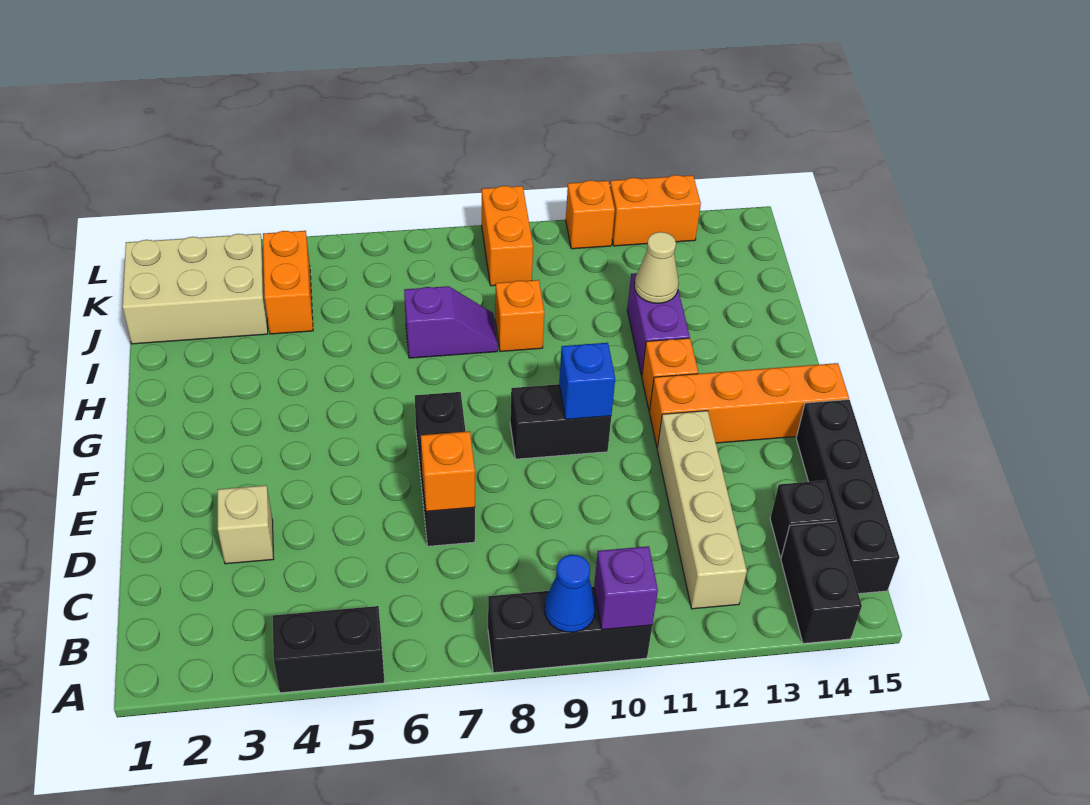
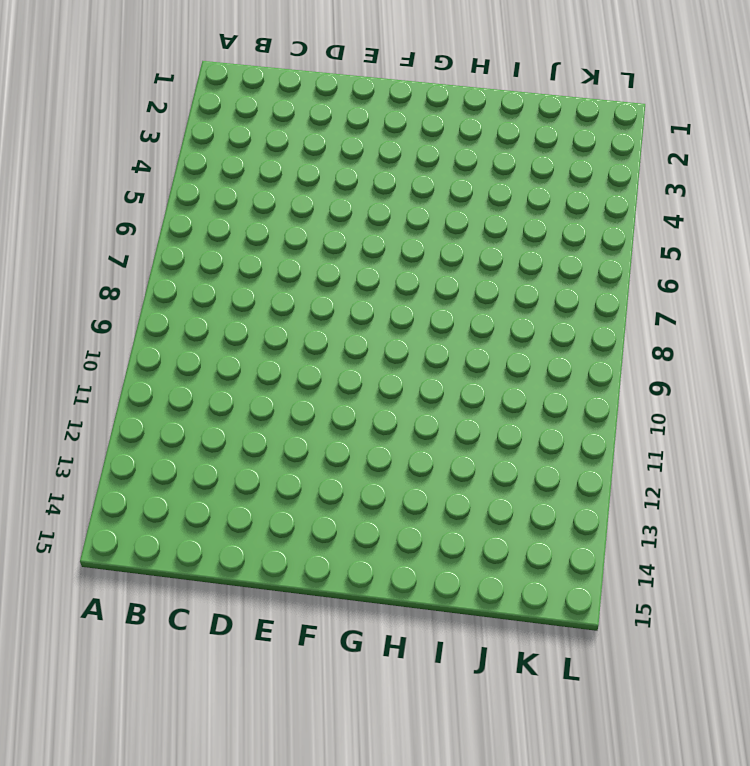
none -> black 1x2 brick [272,606,385,693]
none -> black 1x3 brick [488,587,652,673]
none -> black 1x2 brick [781,521,862,644]

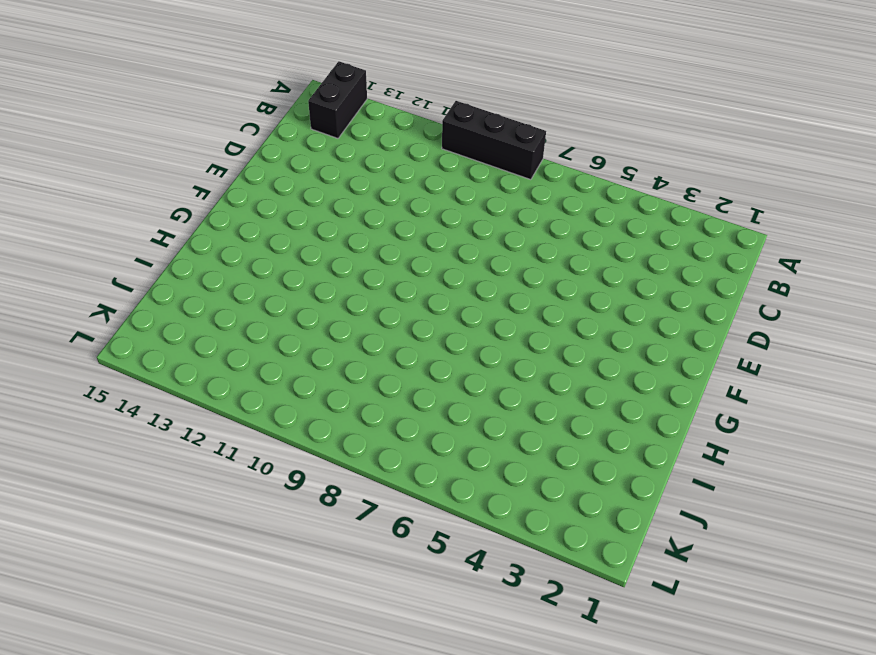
none -> black 1x2 brick [272,606,385,693]
none -> tan 1x4 brick [657,411,747,609]
none -> black 1x4 brick [796,400,899,594]

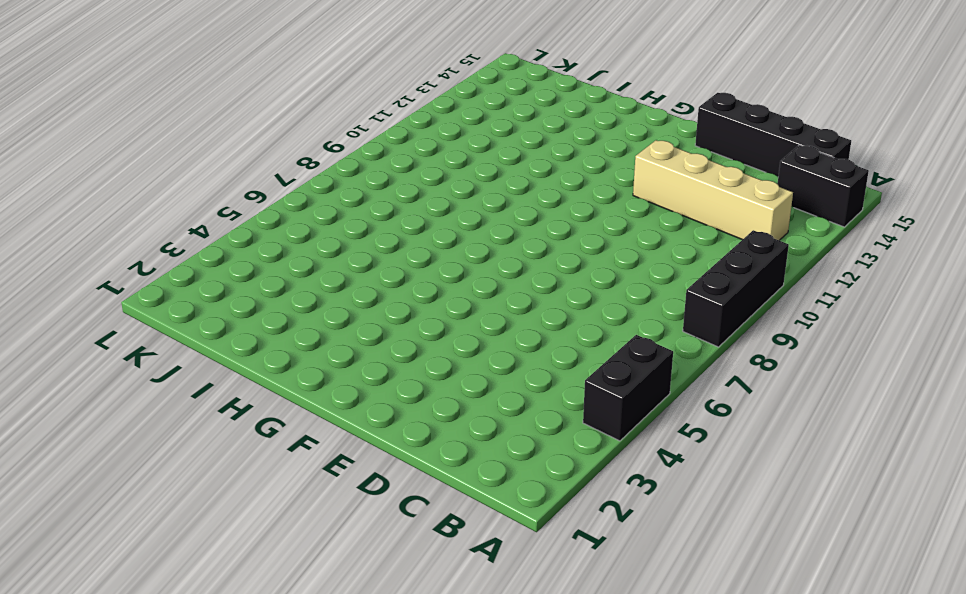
none -> black 1x1 brick [770,480,837,557]
none -> tan 1x1 brick [218,485,274,564]
none -> black 1x3 brick [415,392,475,546]

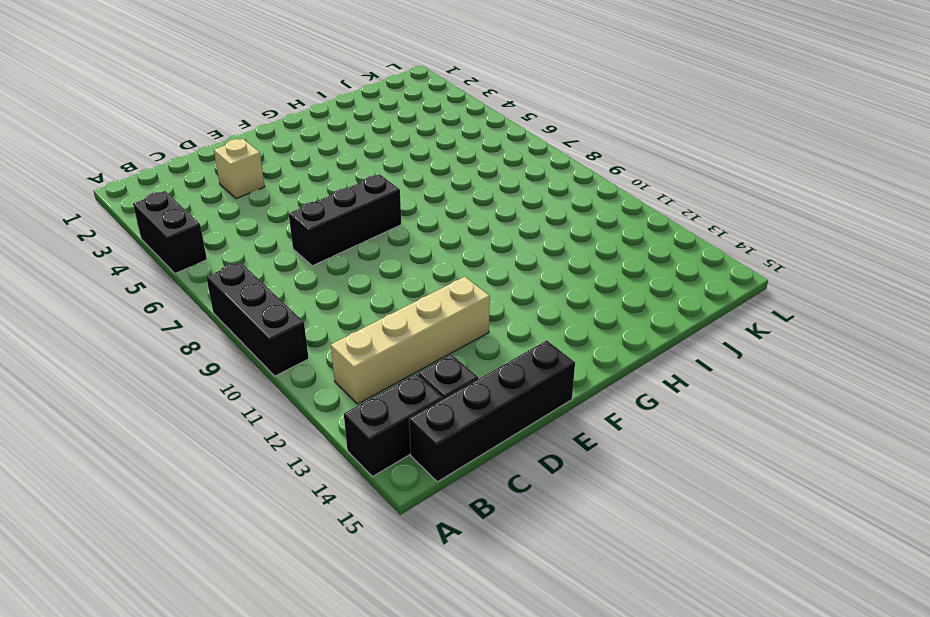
none -> black 1x2 brick [510,384,611,459]
none -> orange 1x4 brick [649,363,849,448]
none -> orange 1x1 brick [642,338,698,411]

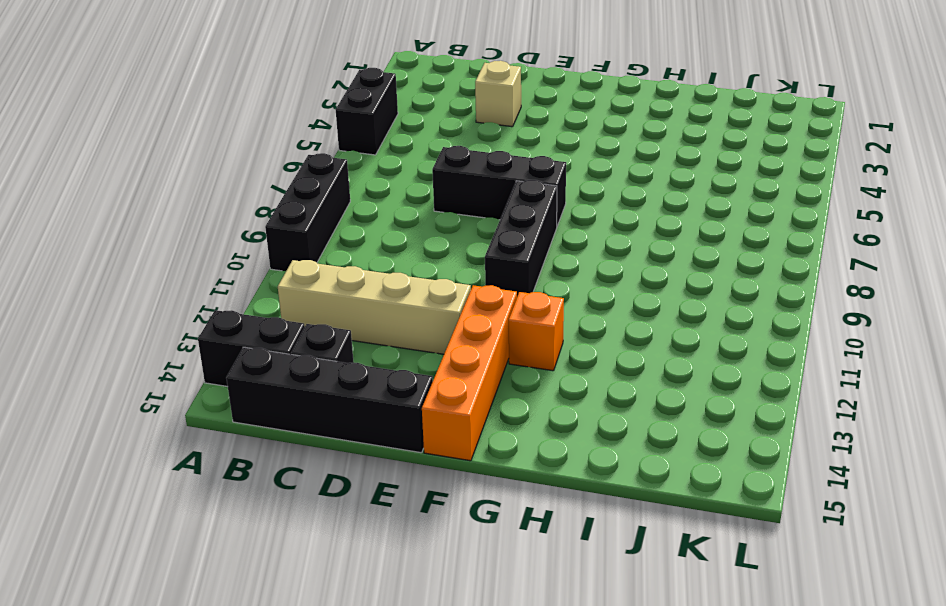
black 1x3 brick [485,180,557,296] -> black 1x2 brick [510,384,611,459]
none -> purple 1x2 brick [627,273,690,375]
none -> purple 1x2 slope [404,286,498,358]
none -> orange 1x1 brick [495,280,544,351]

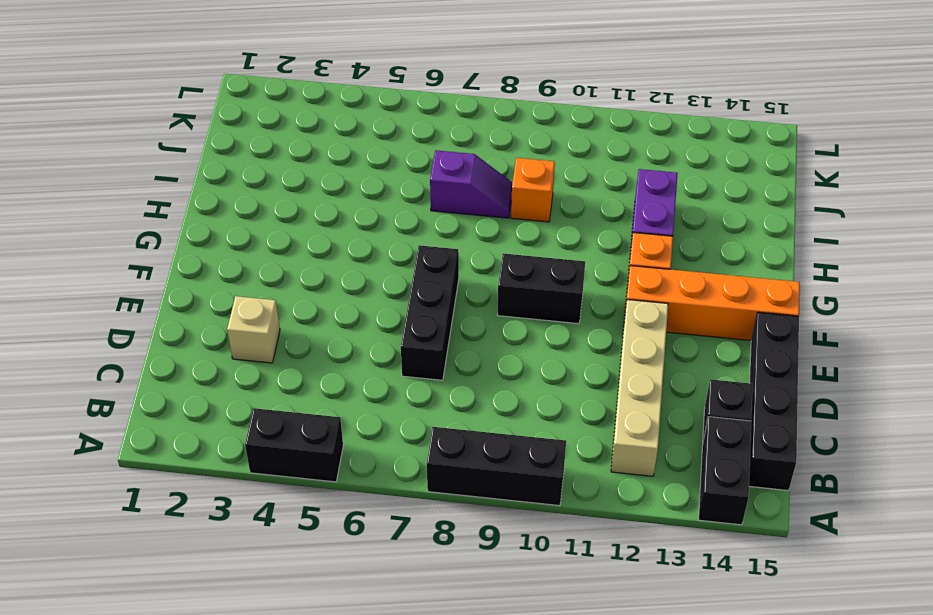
none -> tan 2x3 brick [123,234,268,344]
none -> orange 1x2 brick [263,231,313,334]
none -> orange 1x2 brick [482,186,533,286]

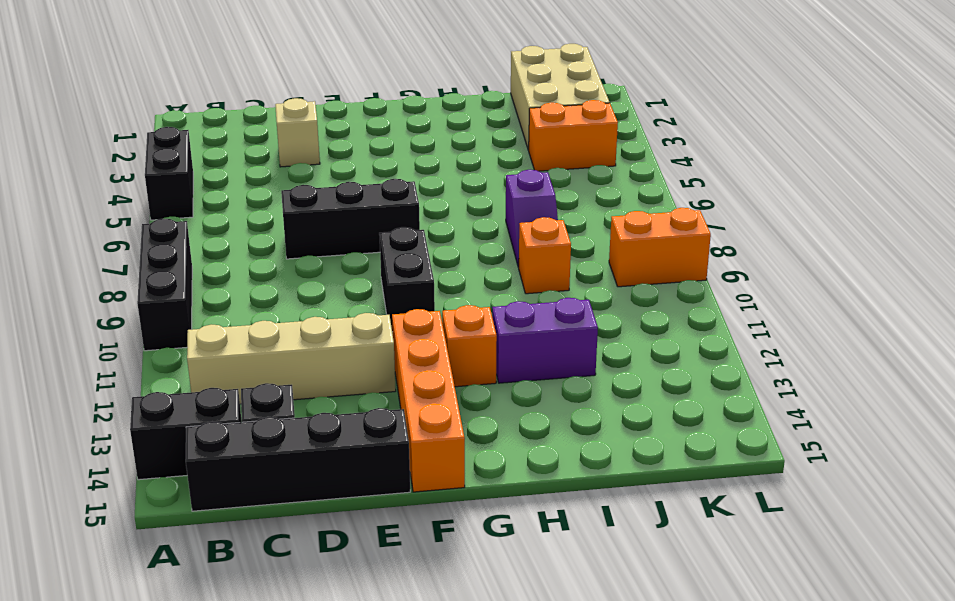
none -> orange 1x1 brick [566,180,615,249]
none -> orange 1x2 brick [610,175,701,246]
none -> blue 1x1 cone [545,555,596,632]

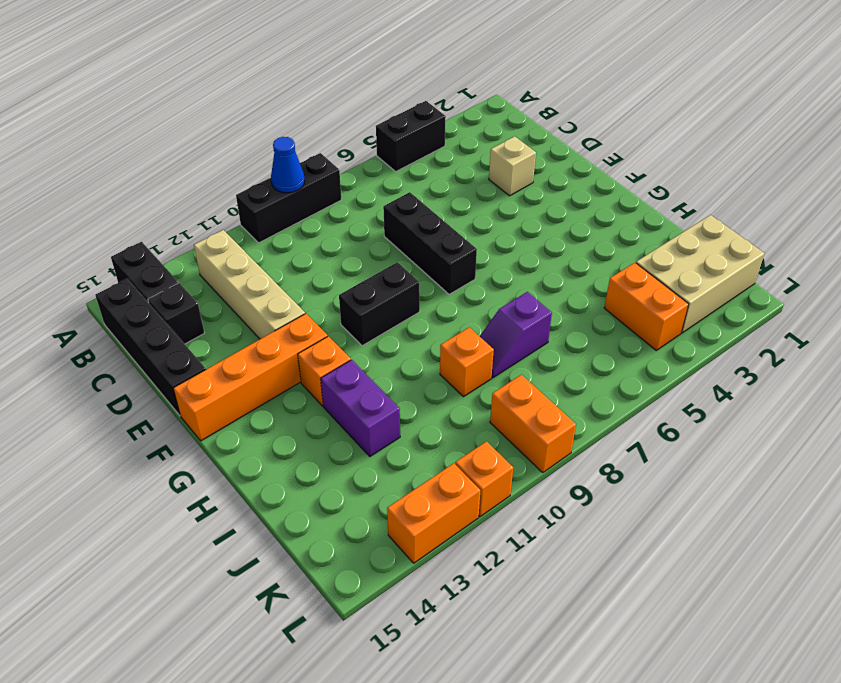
none -> purple 1x1 brick [594,546,658,630]
none -> orange 1x1 brick [421,431,475,511]
none -> blue 1x1 brick [559,343,615,419]

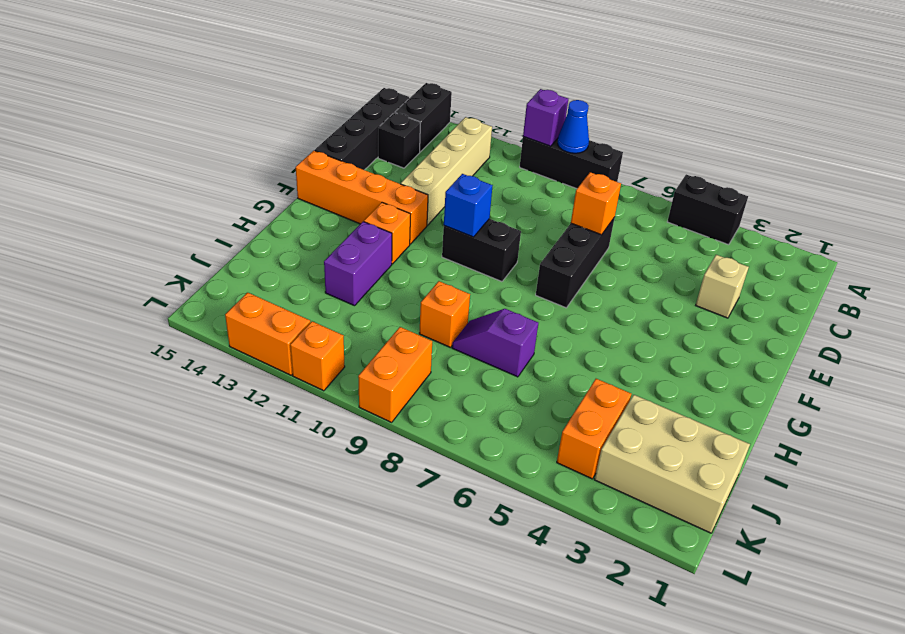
none -> tan 1x1 cone [635,232,679,303]

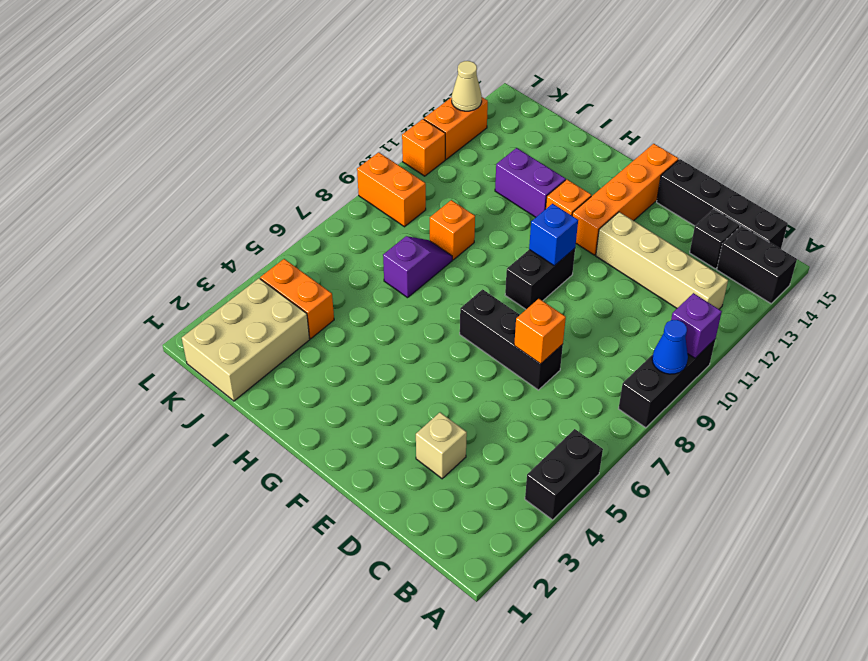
tan 1x1 cone [452,61,482,111] -> tan 1x1 cone moved to [635,232,679,303]

